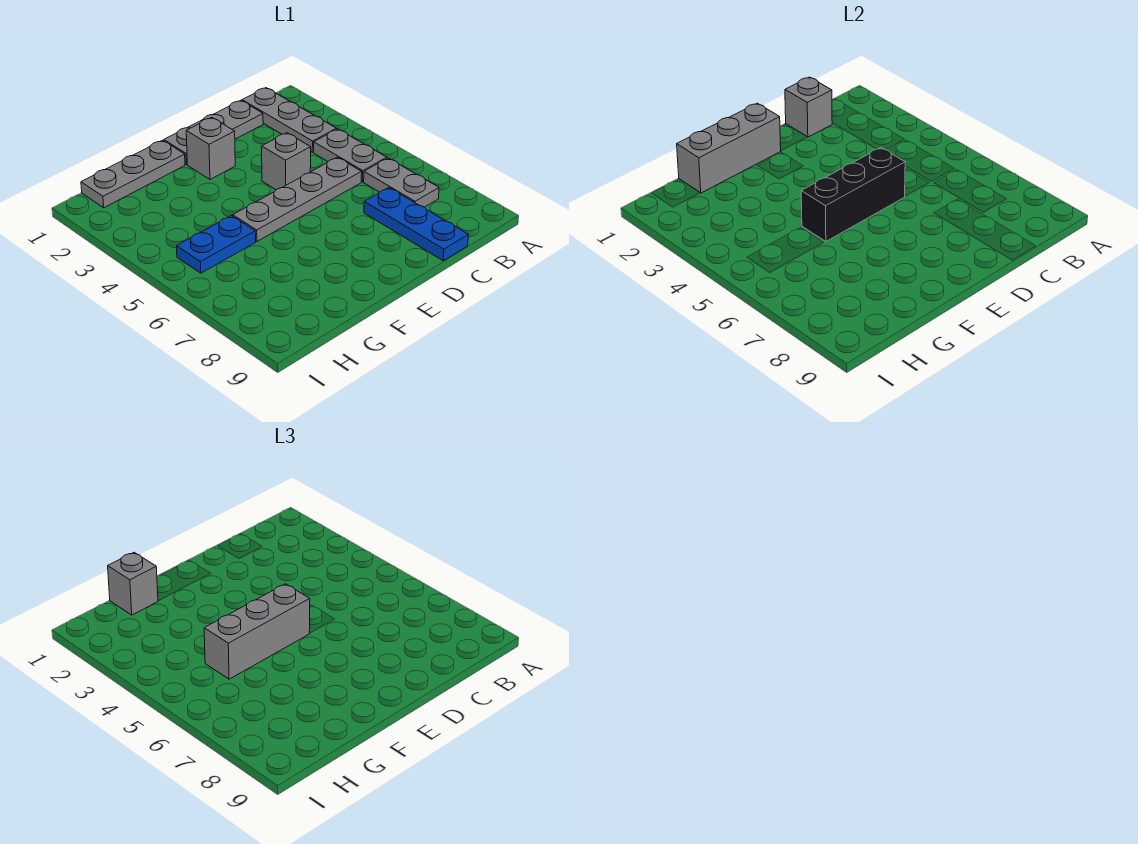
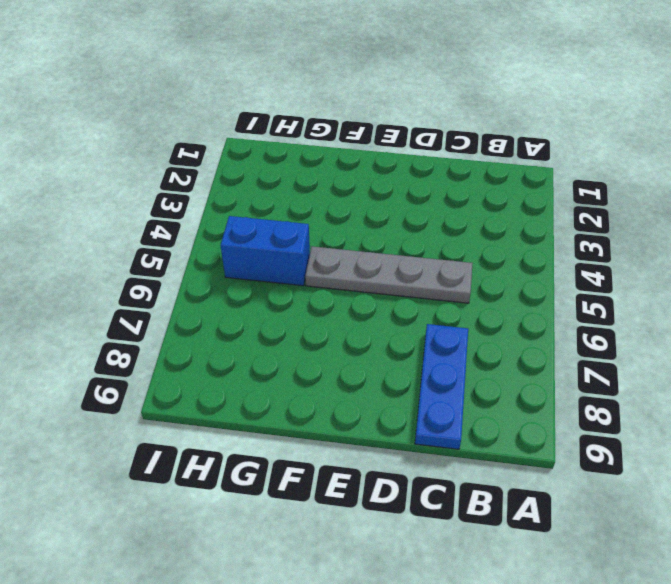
blue 1x2 brick [221,216,310,286] -> blue 1x2 plate [177,216,256,273]
none -> grey 1x3 plate [242,88,337,152]
none -> grey 1x2 plate [314,129,387,182]
none -> grey 1x2 plate [364,158,439,207]

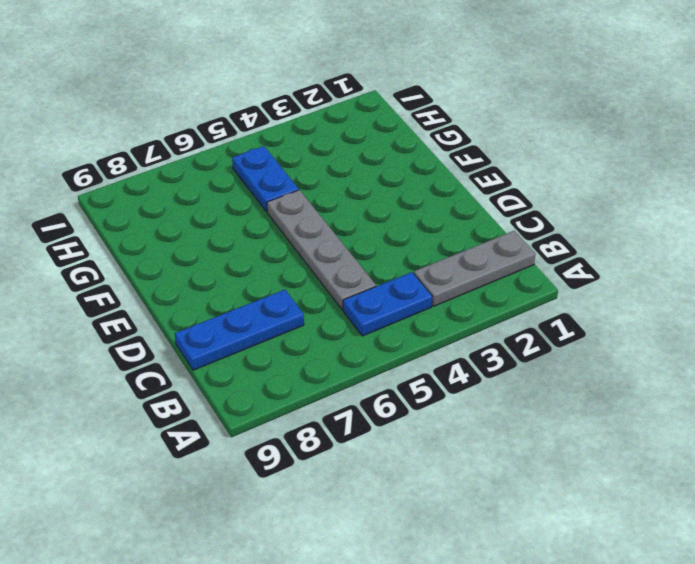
blue 1x2 plate [343,272,432,336] -> grey 1x2 plate [314,129,387,182]
none -> grey 1x2 plate [364,158,439,207]
none -> grey 1x3 plate [164,100,263,165]
none -> grey 1x1 brick [262,133,311,190]

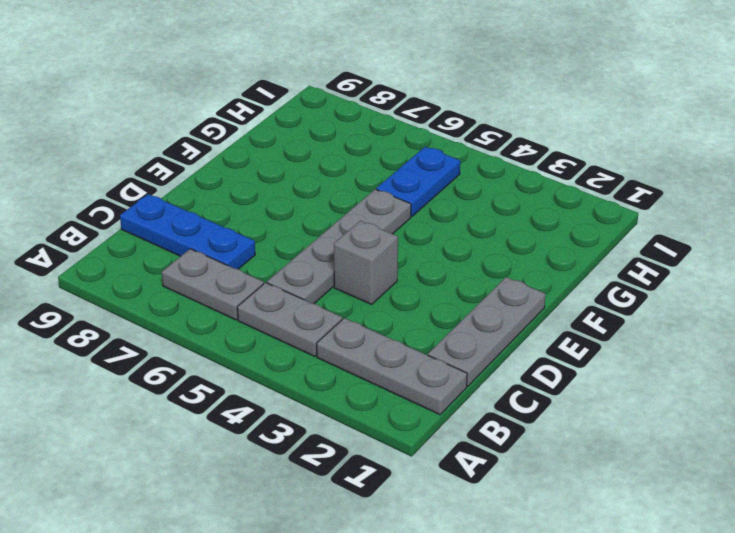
none -> grey 1x1 brick [186,118,235,179]
none -> grey 1x3 plate [81,140,185,208]
none -> grey 1x1 brick [785,77,832,137]

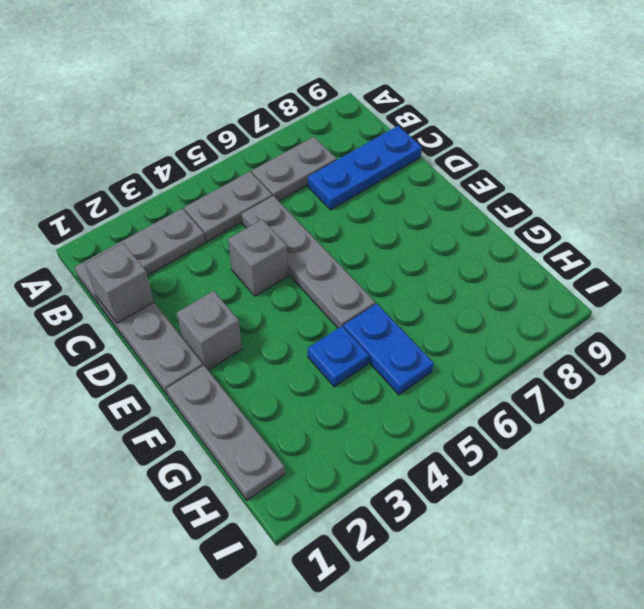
blue 1x1 plate [308,326,369,387] -> none
none -> black 1x3 brick [801,148,905,241]
none -> grey 1x3 brick [677,103,781,193]
none -> grey 1x3 brick [204,584,310,679]

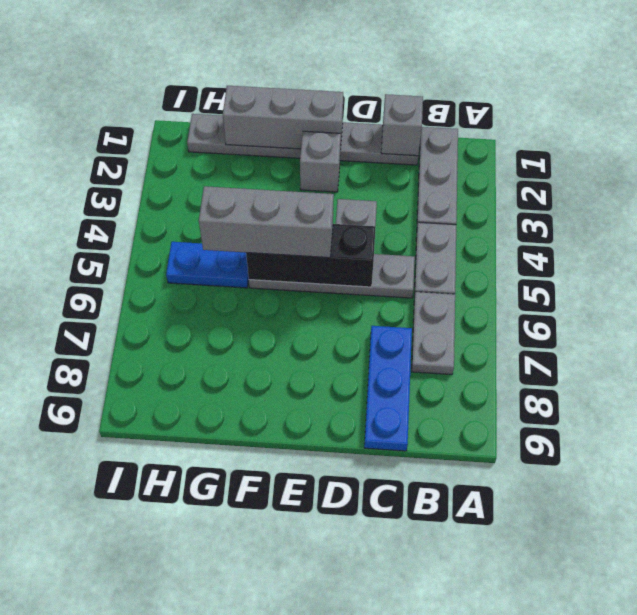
none -> grey 1x1 brick [108,552,158,615]

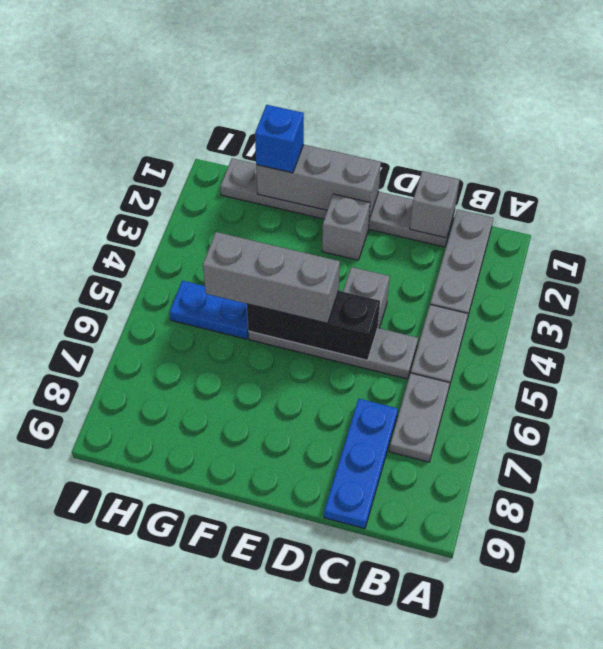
blue 1x1 brick [255,105,304,173] -> grey 1x1 brick [108,552,158,615]

